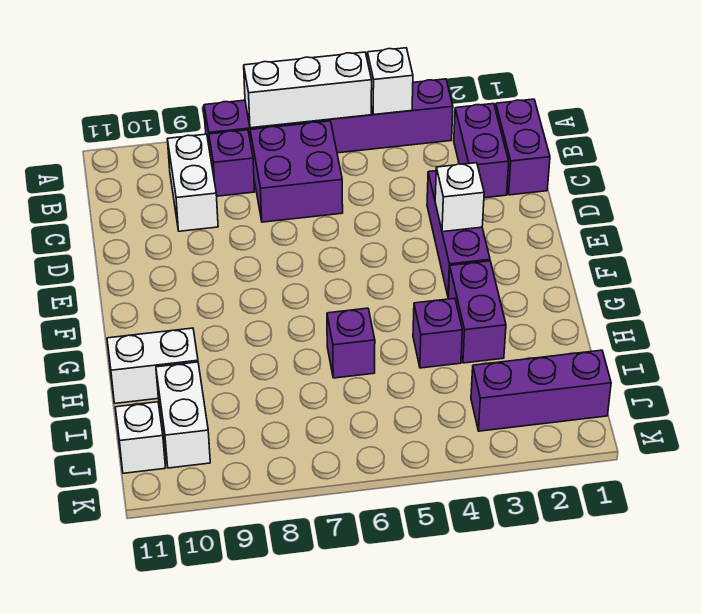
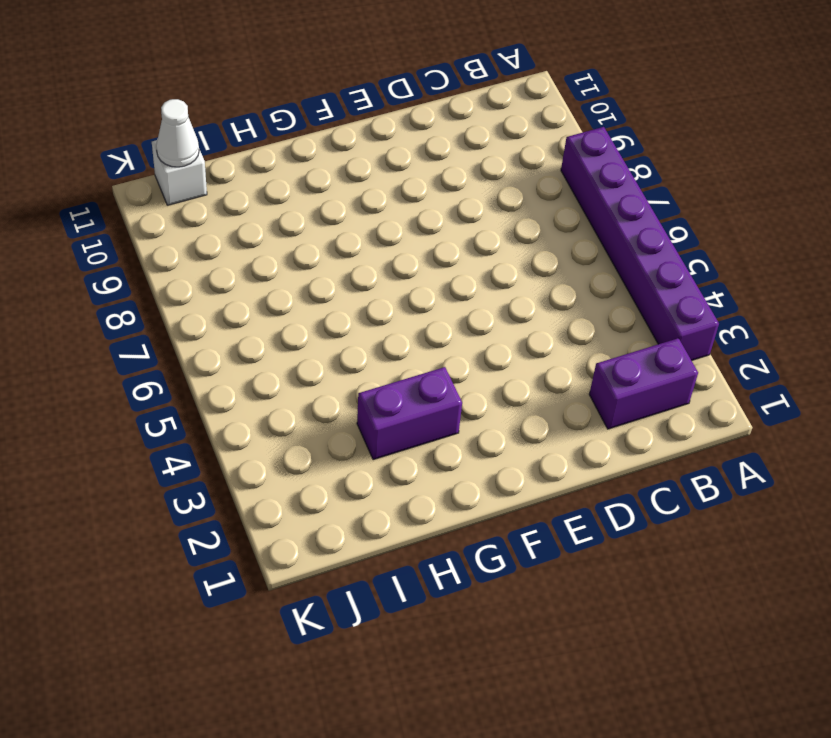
white 1x1 cone [156,99,199,167] -> none
none -> purple 1x2 brick [496,99,550,195]
none -> purple 2x2 brick [250,121,343,222]
none -> purple 1x1 brick [209,130,254,196]

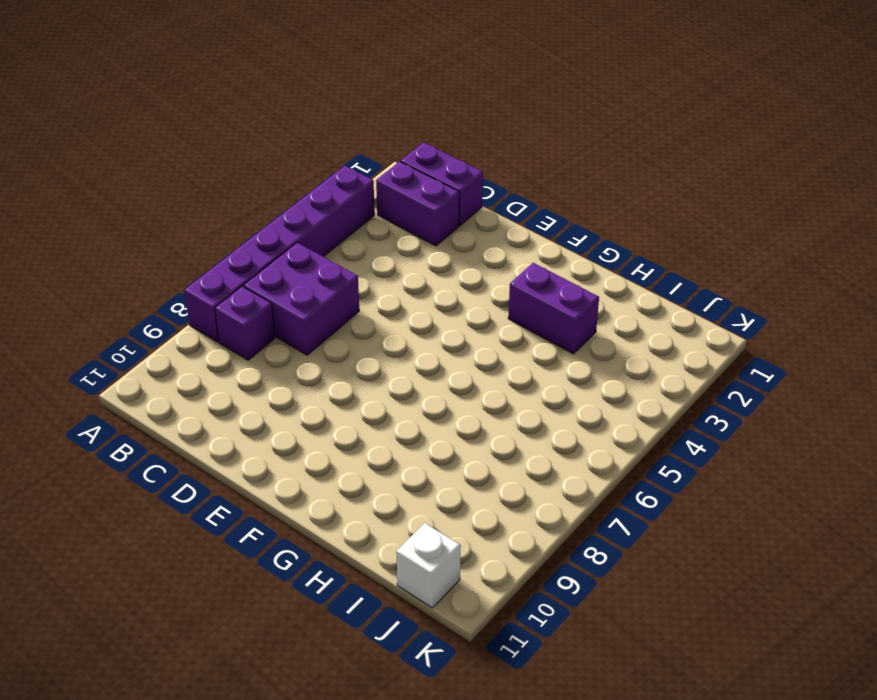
none -> white 1x2 brick [167,134,218,231]
none -> purple 1x3 brick [427,171,490,297]
none -> purple 1x1 brick [413,298,462,368]

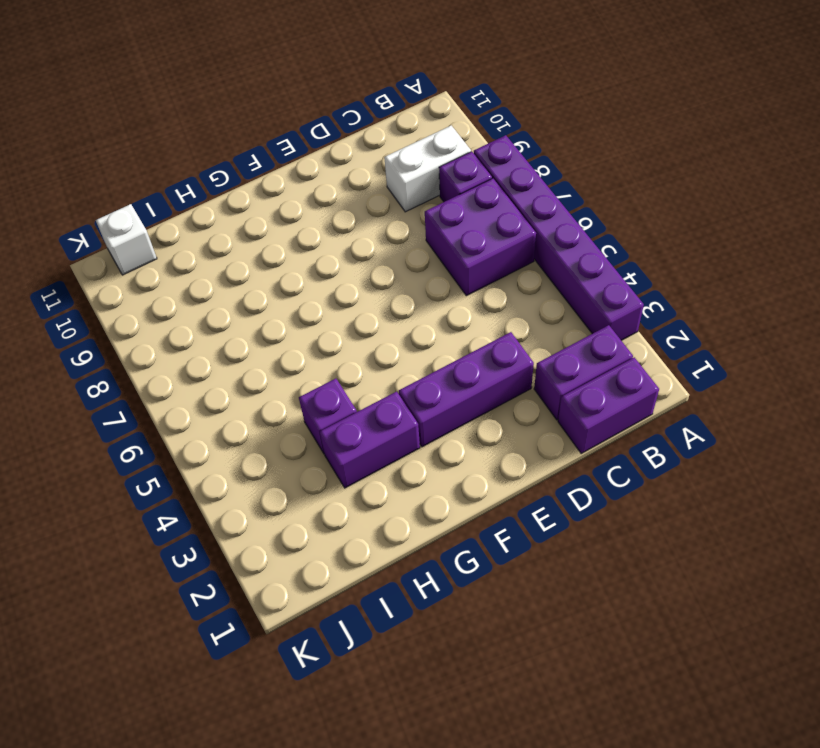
none -> purple 1x1 brick [327,308,375,378]
none -> white 1x2 brick [107,328,198,403]
none -> white 1x2 brick [156,362,210,468]

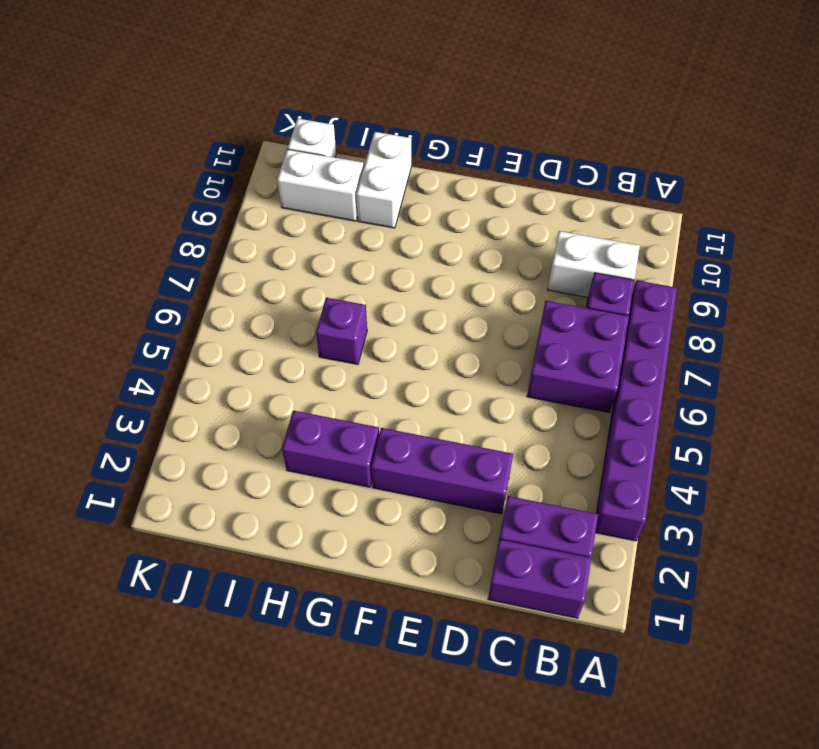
none -> purple 1x1 brick [413,298,462,368]
none -> purple 1x3 brick [471,350,611,431]
none -> white 1x1 brick [367,48,413,115]

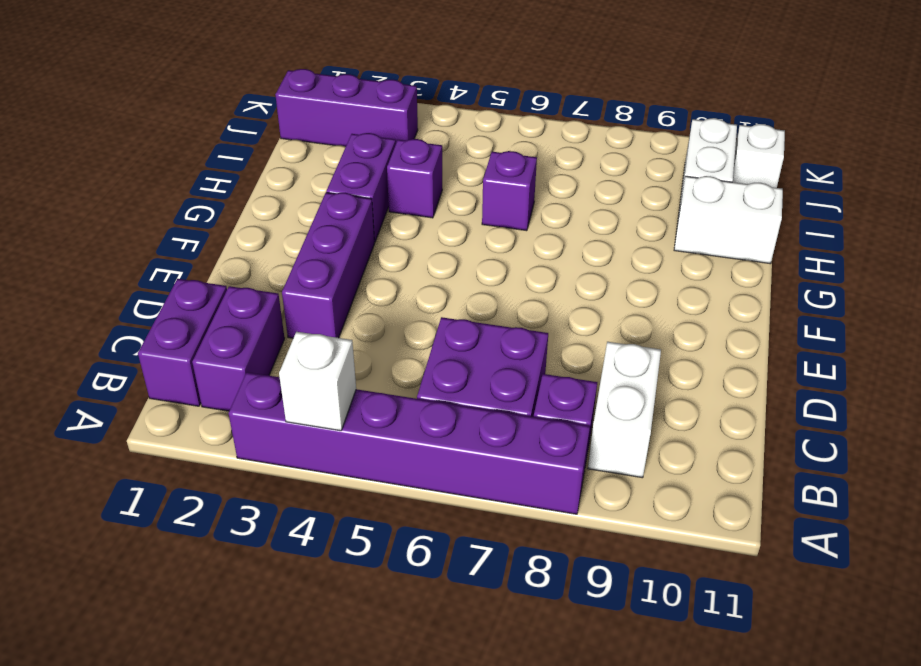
none -> white 1x3 brick [244,52,372,128]
none -> white 1x1 brick [435,163,484,232]

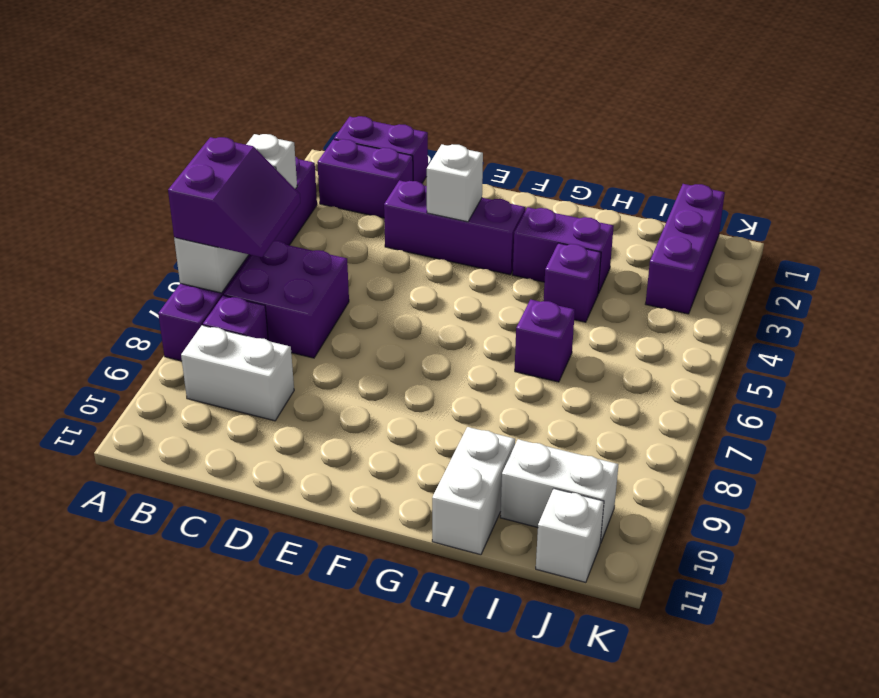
purple 2x2 slope [168,137,300,257] -> none

